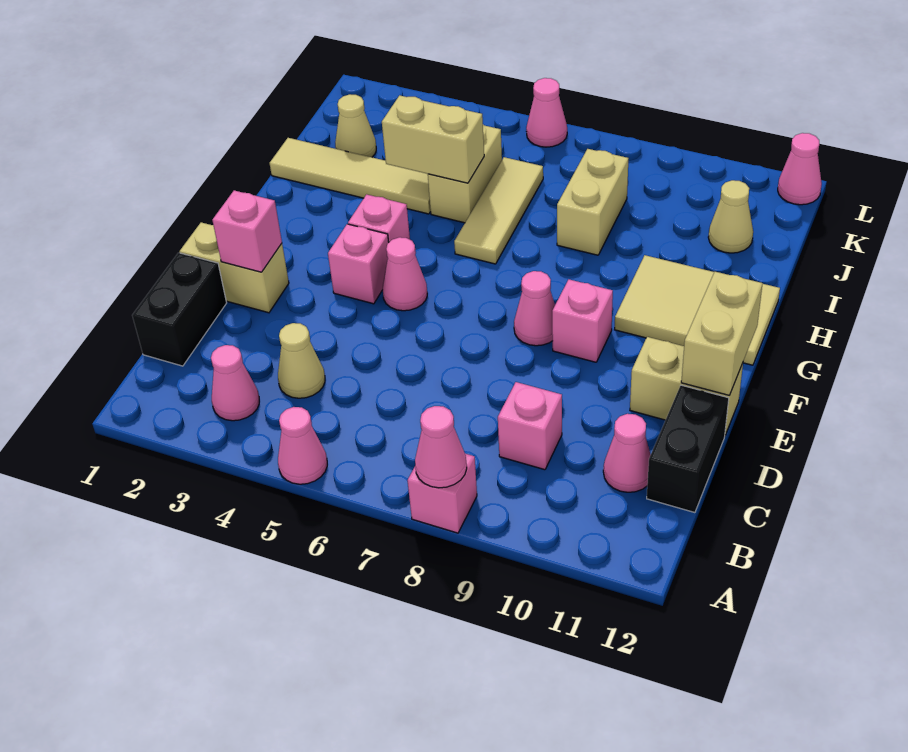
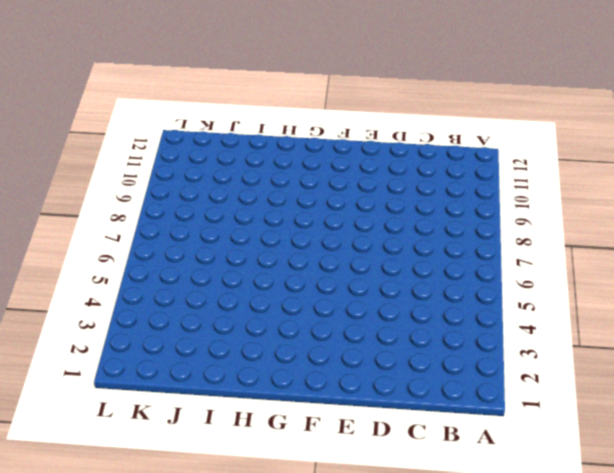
none -> pink 1x1 cone [278,407,327,484]
none -> pink 1x1 brick [407,454,477,533]
none -> pink 1x1 cone [211,345,259,421]

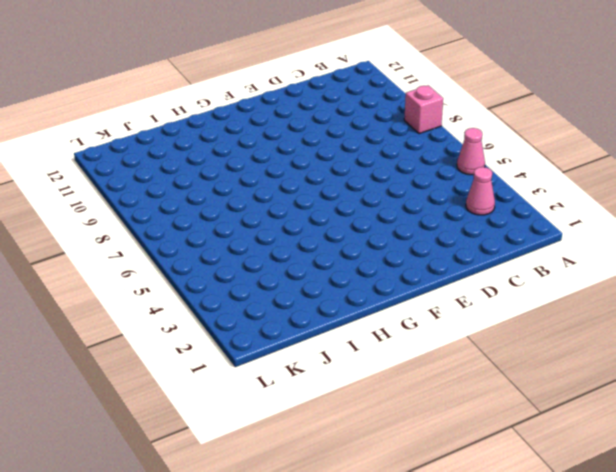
none -> black 1x2 brick [132,253,227,366]
none -> tan 1x1 cone [278,323,325,398]
none -> pink 1x1 brick [498,382,562,470]

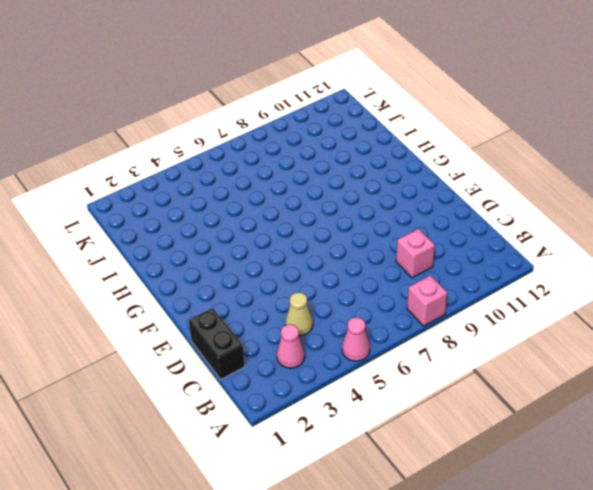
none -> pink 1x1 cone [603,414,650,492]
none -> black 1x2 brick [647,385,729,513]
none -> tan 1x2 brick [179,222,289,313]

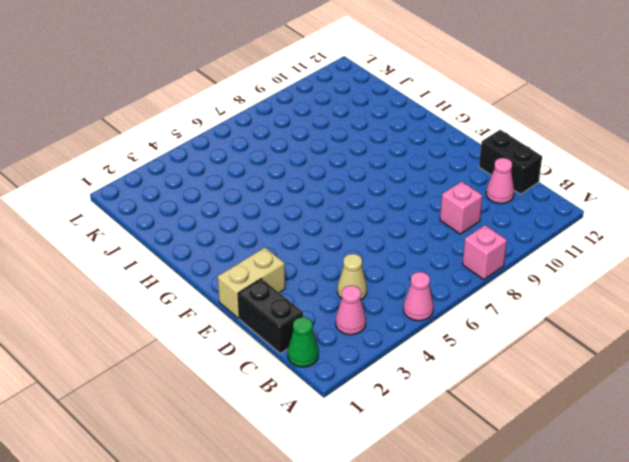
green 1x1 cone [288,317,318,367] -> none
none -> tan 1x2 brick [630,337,743,435]
none -> pink 1x1 brick [328,224,389,304]
none -> pink 1x1 cone [383,237,427,311]

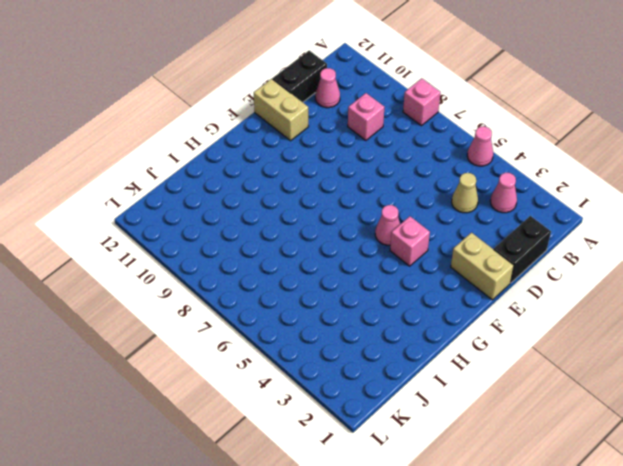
none -> pink 1x1 cone [514,271,555,346]
none -> pink 1x1 brick [552,279,613,362]
none -> pink 1x1 brick [348,194,410,242]

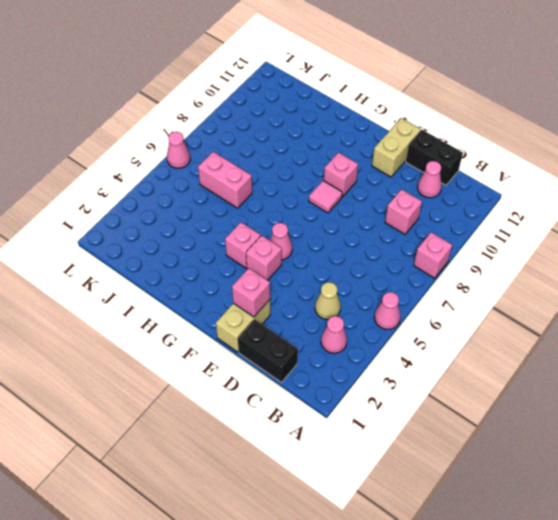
pink 1x1 tile [309,180,342,213] -> pink 1x1 cone [514,271,555,346]
pink 1x2 brick [198,152,252,208] -> tan 1x3 tile [454,157,543,264]
none -> tan 2x3 tile [615,255,780,365]
none -> tan 1x4 tile [270,138,431,214]
none -> tan 1x2 brick [428,125,502,223]

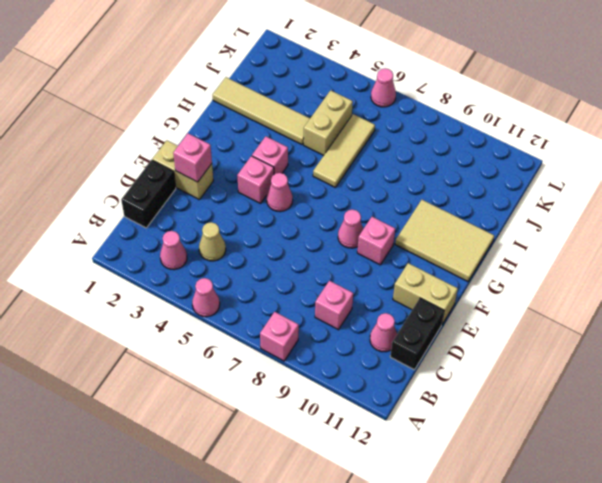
none -> tan 1x2 brick [557,149,628,255]
none -> tan 1x1 cone [335,94,376,157]
none -> tan 1x1 cone [708,180,753,253]

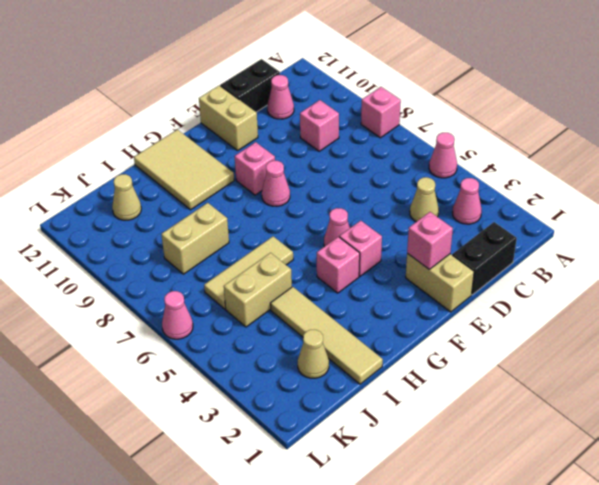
none -> pink 1x1 cone [778,133,822,205]
none -> pink 1x1 cone [415,406,467,488]
none -> tan 1x2 brick [681,272,763,396]

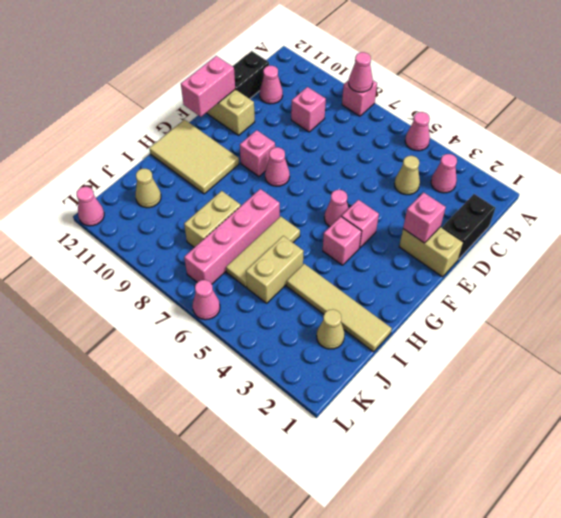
pink 1x2 brick [181,56,235,117] -> tan 1x2 brick [681,272,763,396]
pink 1x4 brick [184,189,280,284] -> none
none -> tan 1x2 brick [382,95,484,183]

